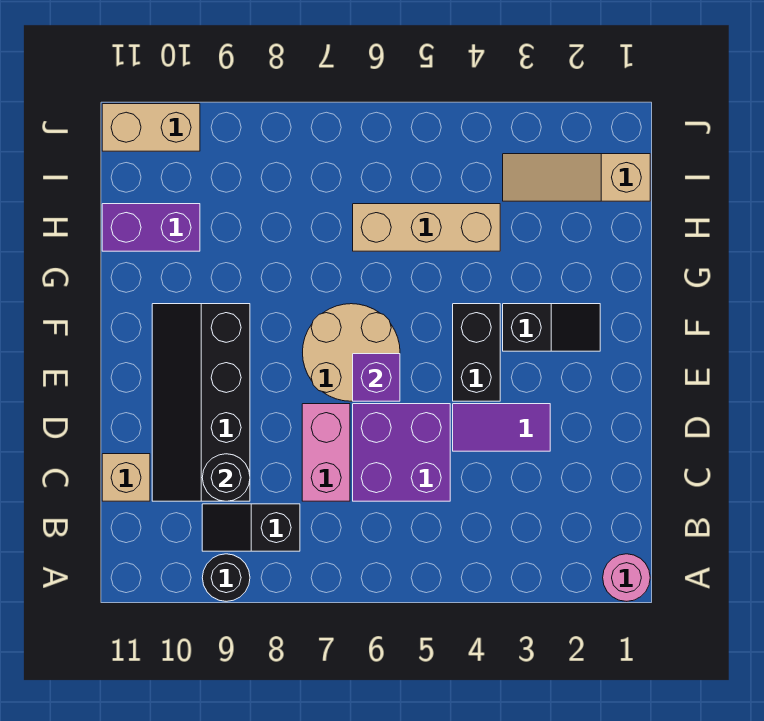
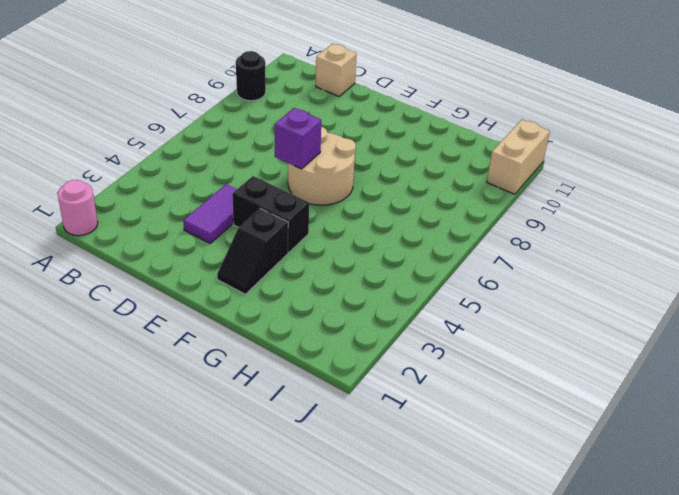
none -> black 1x2 slope [202,504,300,551]
none -> purple 2x2 brick [353,404,450,501]
none -> pink 1x2 brick [302,404,350,501]

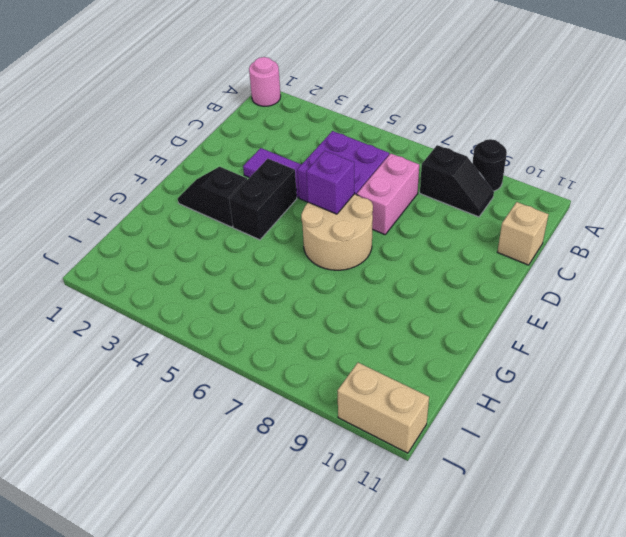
none -> black 2x4 slope [152,304,250,501]
none -> tan 1x3 brick [353,204,500,251]
none -> purple 1x2 brick [102,204,200,251]

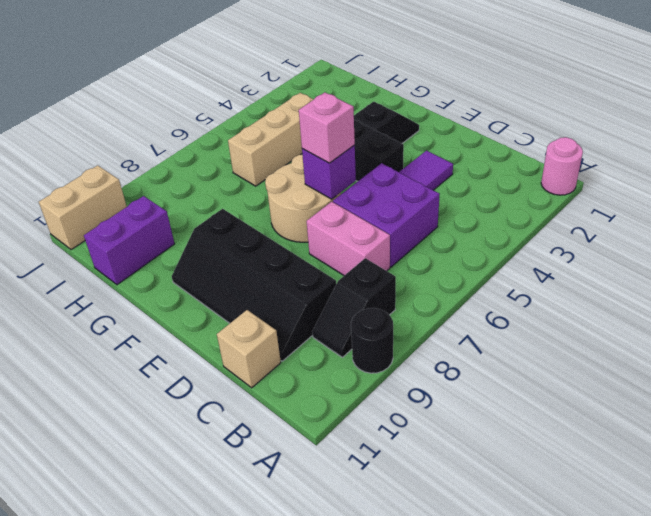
pink 1x1 brick [299,92,355,163] -> none
none -> tan 1x3 slope [503,154,650,201]
none -> black 1x1 round brick [202,454,250,501]

